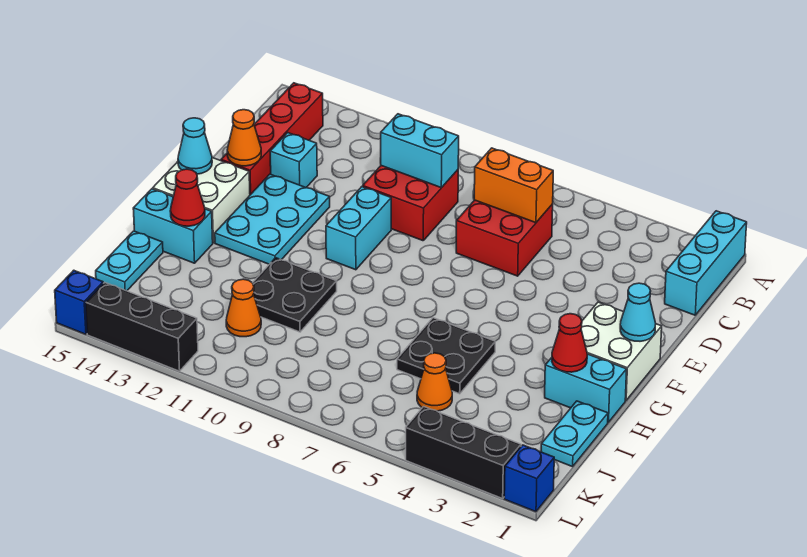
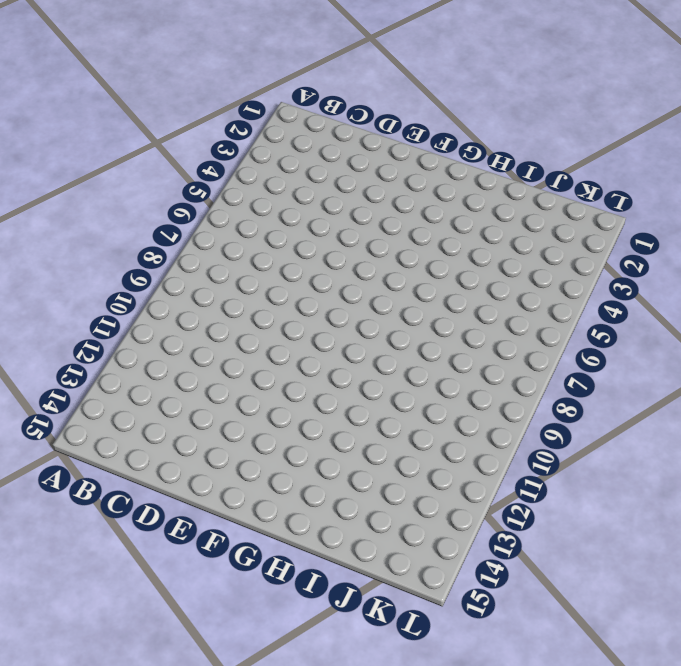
none -> cyan 1x3 brick [665,211,747,315]
none -> red 1x4 brick [221,83,323,195]
none -> red 2x2 brick [456,200,553,276]

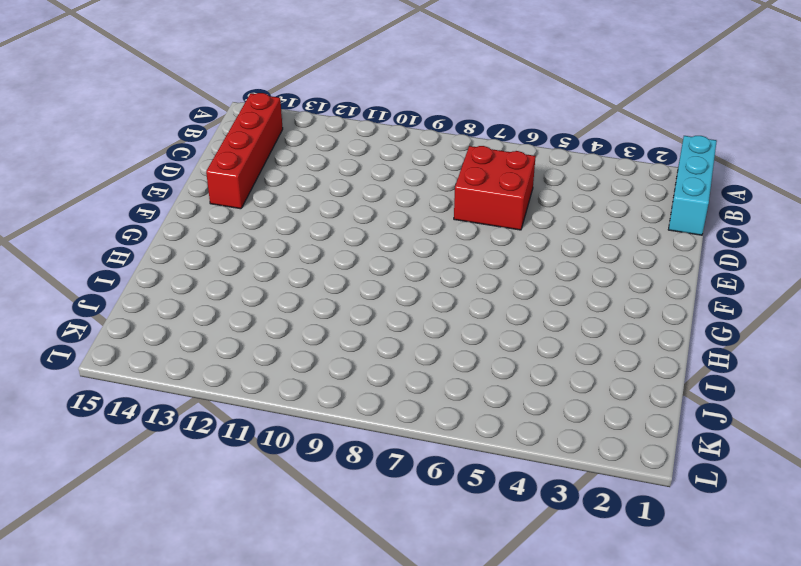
none -> red 2x2 brick [363,166,458,241]
none -> cyan 1x1 brick [270,133,317,187]
none -> cyan 1x2 brick [326,187,391,270]

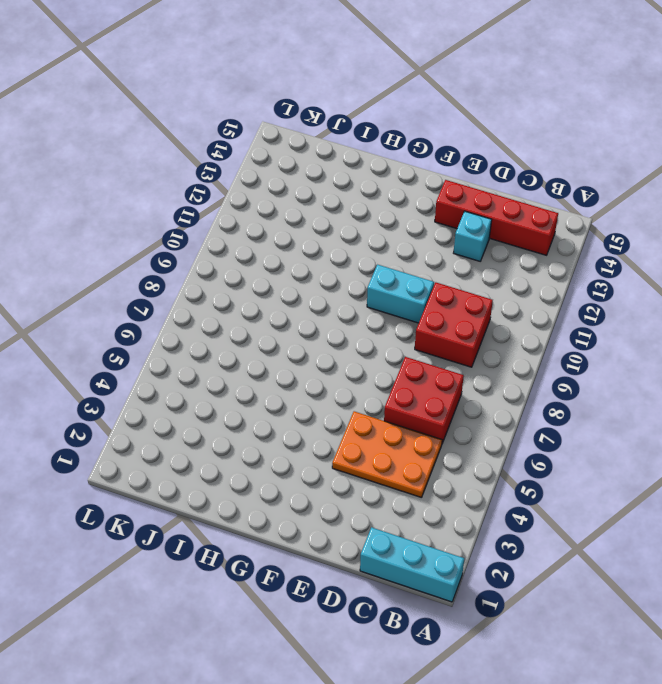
orange 2x3 plate [332,411,442,498] -> none
none -> cyan 2x3 plate [215,174,330,264]
none -> white 2x2 brick [581,302,662,400]
none -> white 2x2 brick [153,158,250,243]

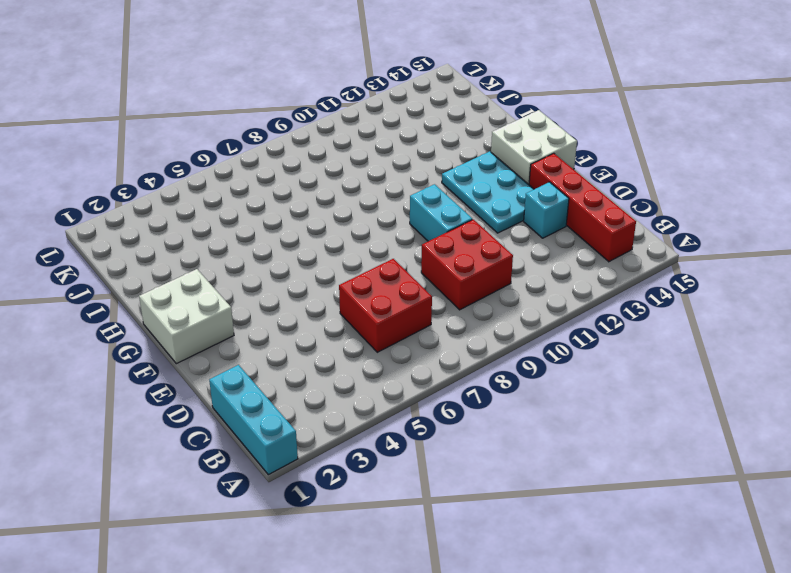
none -> cyan 1x2 brick [545,354,627,422]
none -> black 2x2 plate [397,318,495,394]
none -> black 2x2 plate [253,258,337,332]

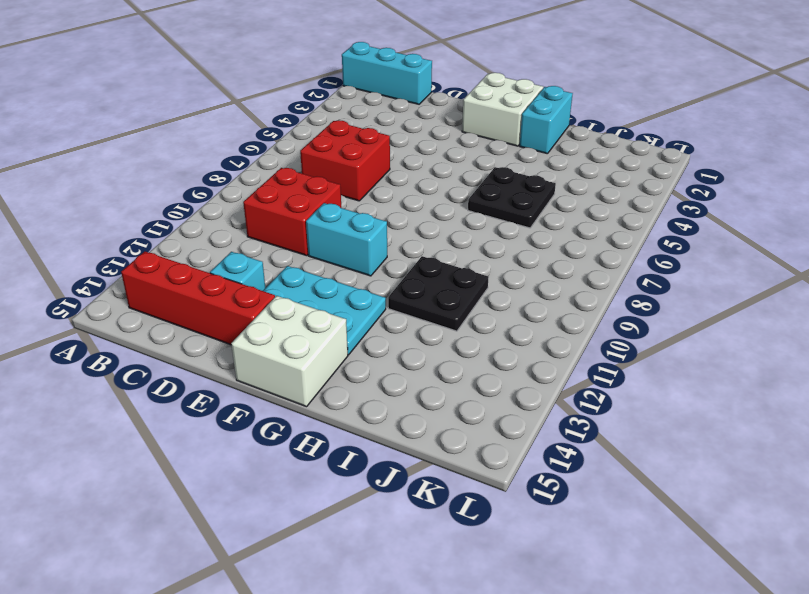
none -> cyan 1x2 brick [133,189,213,263]
none -> cyan 1x2 plate [541,401,608,467]
none -> cyan 1x2 plate [96,231,163,291]

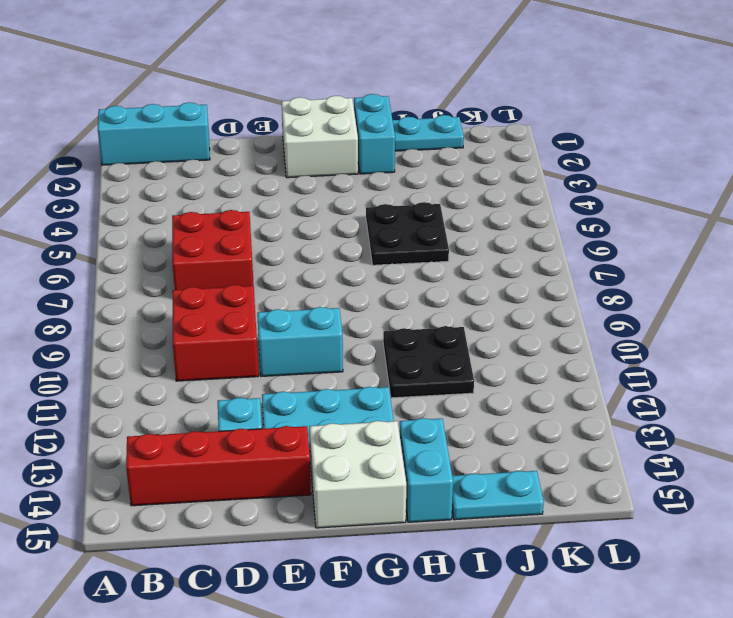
none -> orange 1x1 cone [417,353,452,411]
none -> orange 1x1 cone [226,279,261,337]
none -> blue 1x1 brick [504,445,554,512]

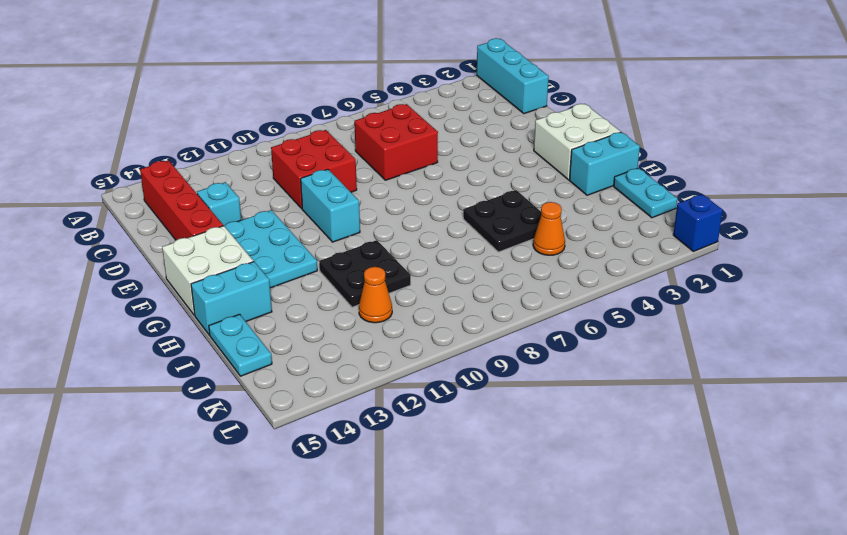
none -> black 1x3 brick [406,406,521,499]
none -> black 1x3 brick [86,282,198,371]
none -> blue 1x1 brick [55,270,103,334]

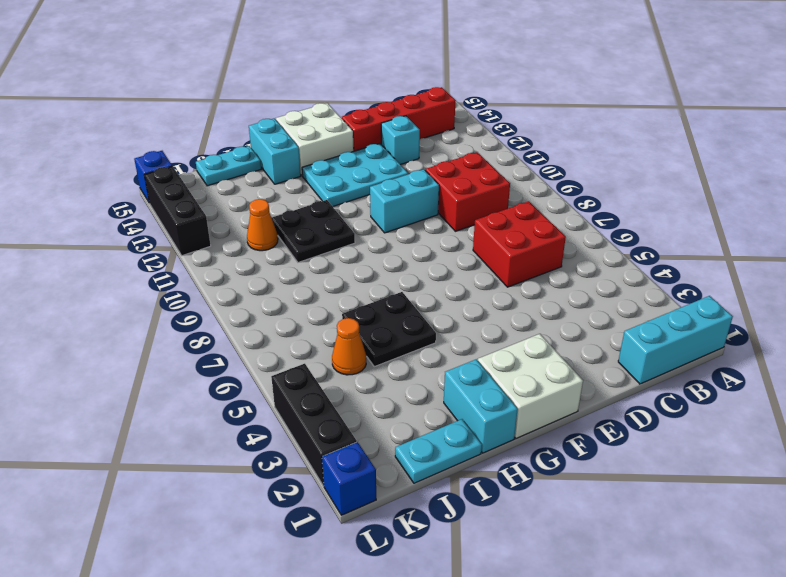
none -> orange 1x2 brick [474,148,553,223]
none -> cyan 1x2 brick [381,114,459,188]
none -> orange 1x1 cone [227,110,261,166]

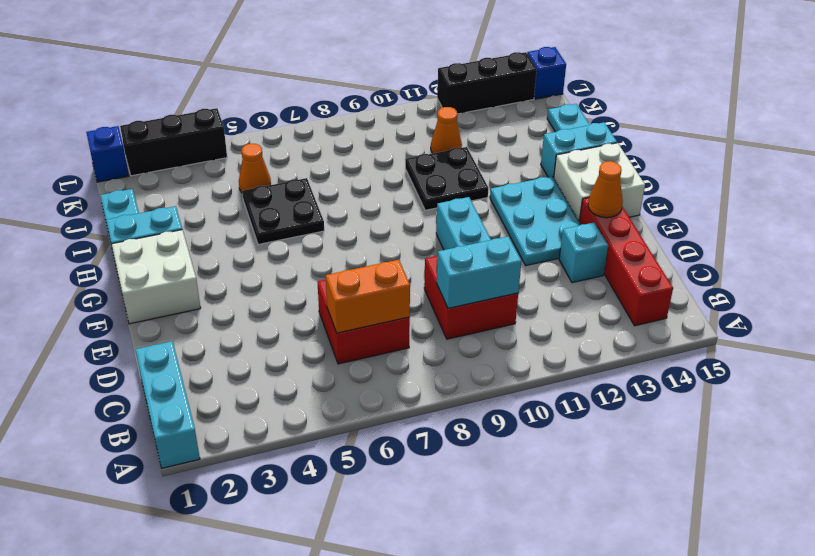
none -> cyan 1x1 cone [620,283,656,341]
none -> cyan 1x1 cone [178,118,212,174]
none -> red 1x1 cone [552,314,587,372]

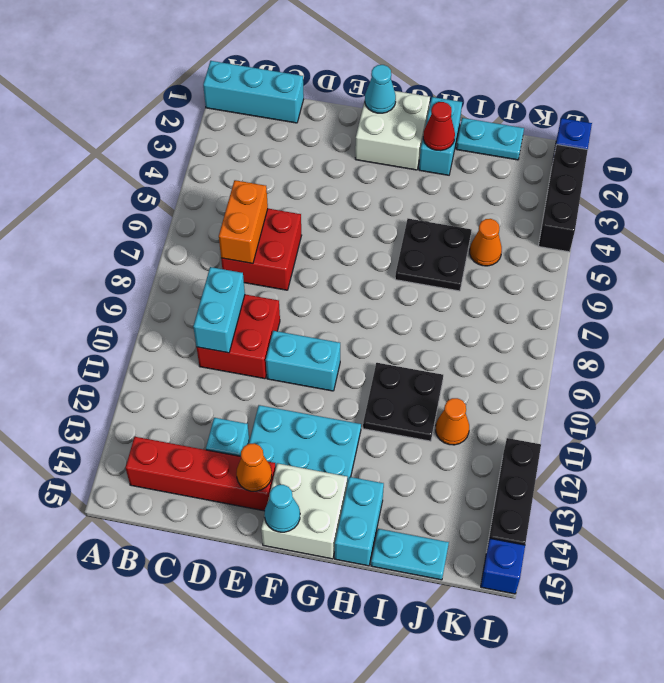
none -> red 1x1 cone [170,169,205,226]

